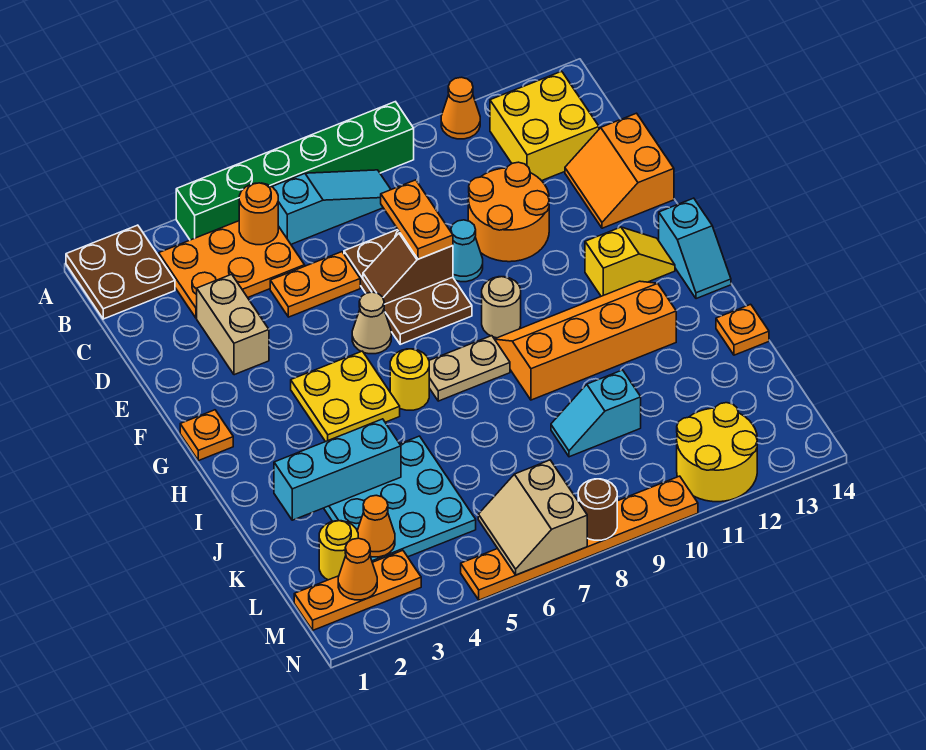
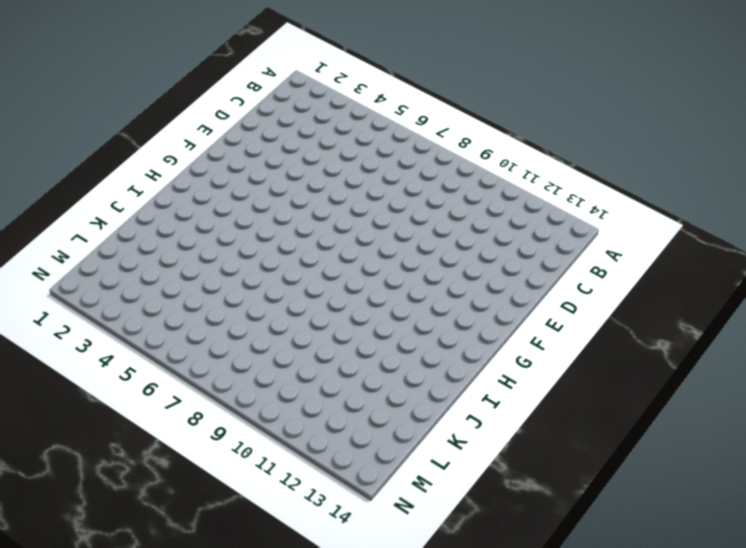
none -> brown 2x2 plate [66,225,175,319]
none -> green 1x6 brick [176,102,414,240]
none -> orange 1x1 cone [441,77,480,139]
none -> orange 2x3 plate [159,221,305,318]

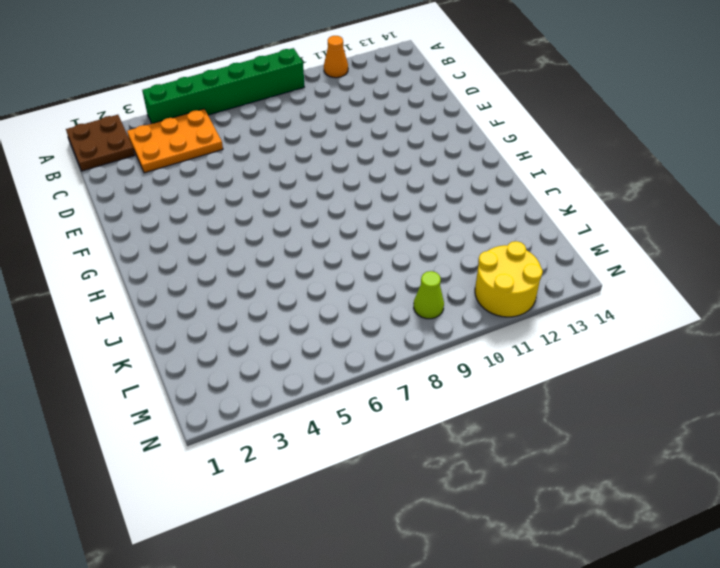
lime 1x1 cone [414,271,444,319] -> none
none -> cyan 1x3 slope [272,170,391,244]
none -> yellow 2x2 brick [490,71,599,181]
none -> tan 1x2 brick [197,274,269,375]
none -> orange 1x2 plate [270,252,360,317]

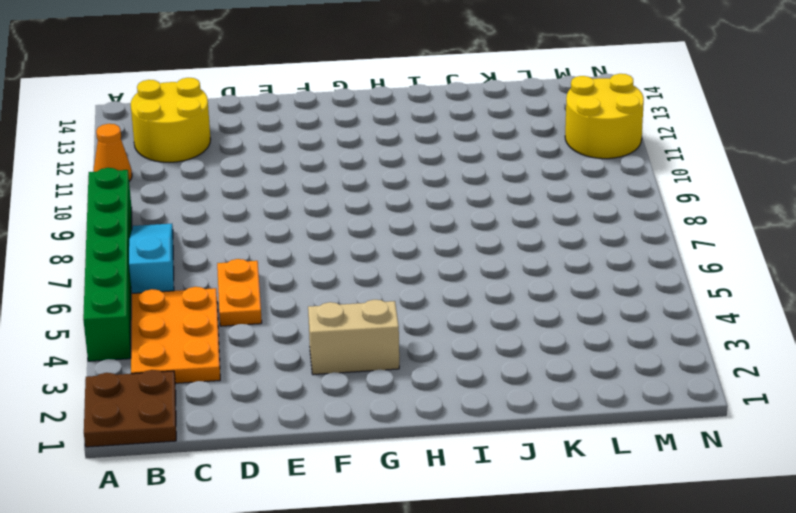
yellow 2x2 round brick [131,78,211,162] -> yellow 2x2 brick [490,71,599,181]
tan 1x2 brick [308,300,399,375] -> tan 1x2 brick moved to [197,274,269,375]
none -> brown 2x3 plate [344,230,472,344]
none -> orange 2x2 round brick [468,162,549,262]
none -> orange 2x2 slope [565,113,674,228]
none -> cyan 1x1 cone [451,220,483,282]

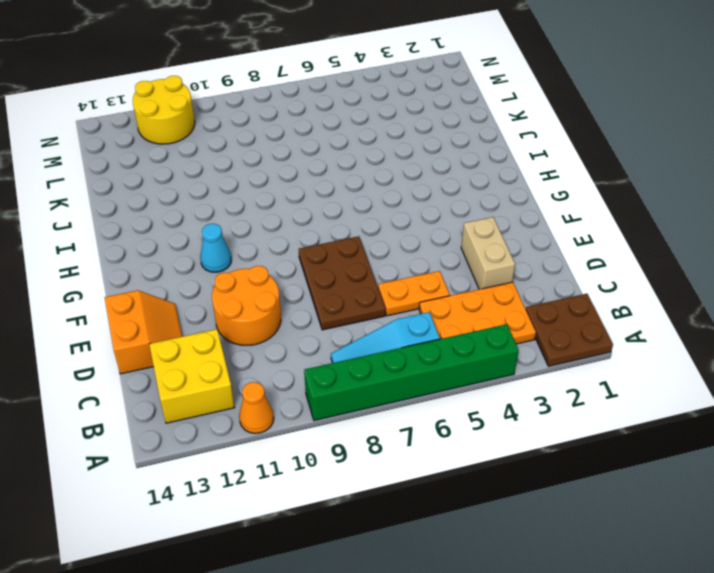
cyan 1x1 cone [200,224,231,272] -> cyan 1x1 cone moved to [451,220,483,282]
none -> tan 1x1 cone [352,292,391,354]
none -> orange 1x1 plate [180,410,233,461]
none -> yellow 2x2 plate [291,351,400,442]
none -> tan 1x1 round brick [482,277,521,338]

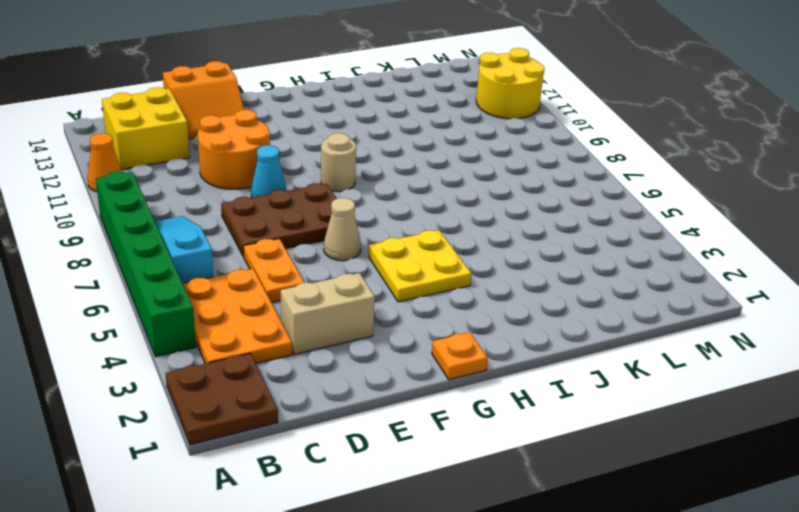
none -> yellow 1x2 slope [585,227,675,296]
none -> cyan 1x2 slope [659,198,731,299]
none -> yellow 1x1 round brick [390,349,429,410]
none -> tan 1x2 plate [429,336,510,401]

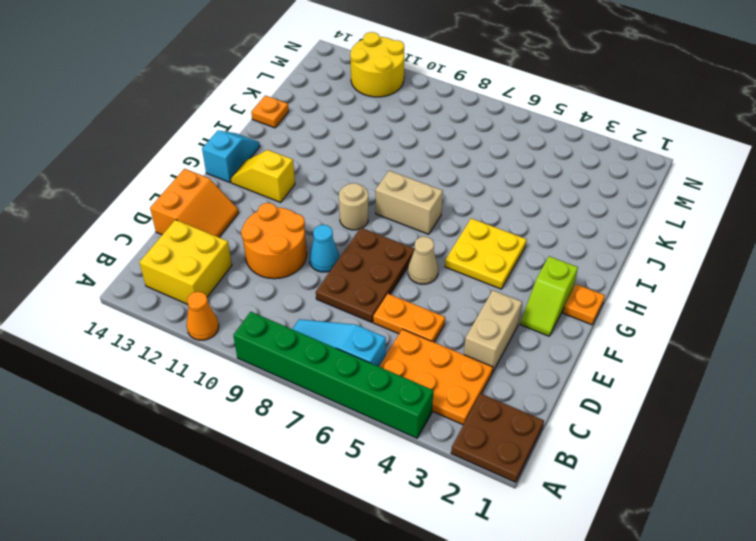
lime 1x2 slope [520,256,578,336] -> none
tan 1x2 brick [376,171,443,234] -> tan 1x2 plate [429,336,510,401]
none -> yellow 1x1 round brick [390,349,429,410]
none -> orange 2x4 slope [495,281,676,400]
none -> cyan 3x3 plate [324,436,476,562]
none -> cyan 1x2 slope [551,370,641,457]

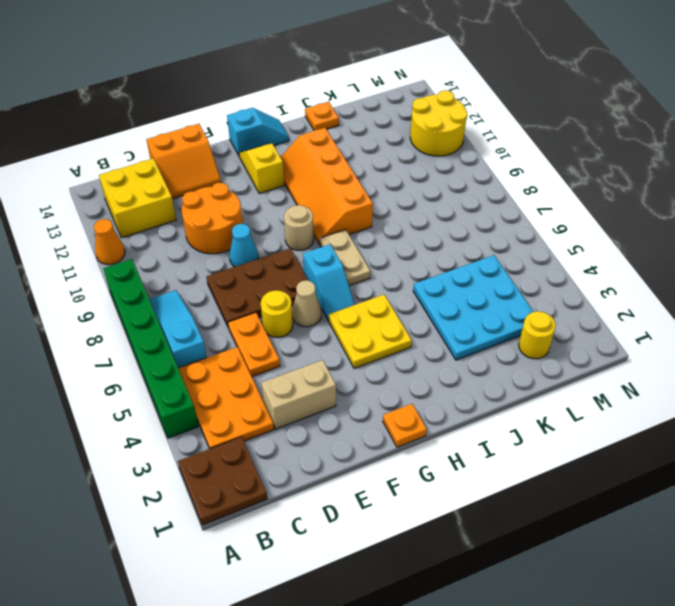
yellow 1x1 round brick [261,290,293,337] -> yellow 1x1 round brick moved to [390,349,429,410]
cyan 1x2 slope [303,244,355,320] -> cyan 1x2 slope moved to [551,370,641,457]
none -> orange 1x3 plate [294,550,421,630]
none -> orange 1x6 plate [461,476,698,600]
none -> orange 1x1 round brick [239,183,278,245]
none -> brown 1x2 slope [363,233,453,304]

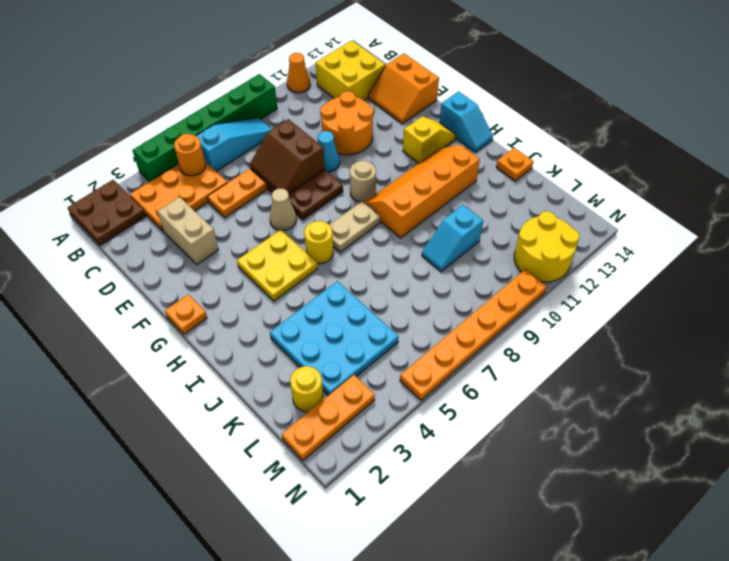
brown 2x2 slope [250,119,325,194] -> brown 1x2 slope [363,233,453,304]
none -> cyan 1x3 brick [274,419,401,520]
none -> orange 1x1 cone [357,495,395,557]
none -> orange 1x1 cone [338,538,377,600]
none -> tan 2x2 slope [478,460,587,575]

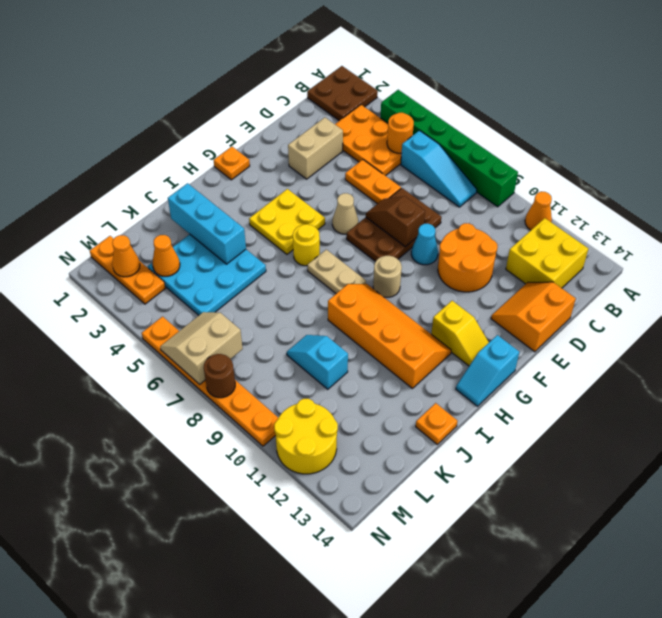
none -> yellow 1x1 round brick [319,521,358,580]
none -> orange 1x2 plate [381,180,453,259]

